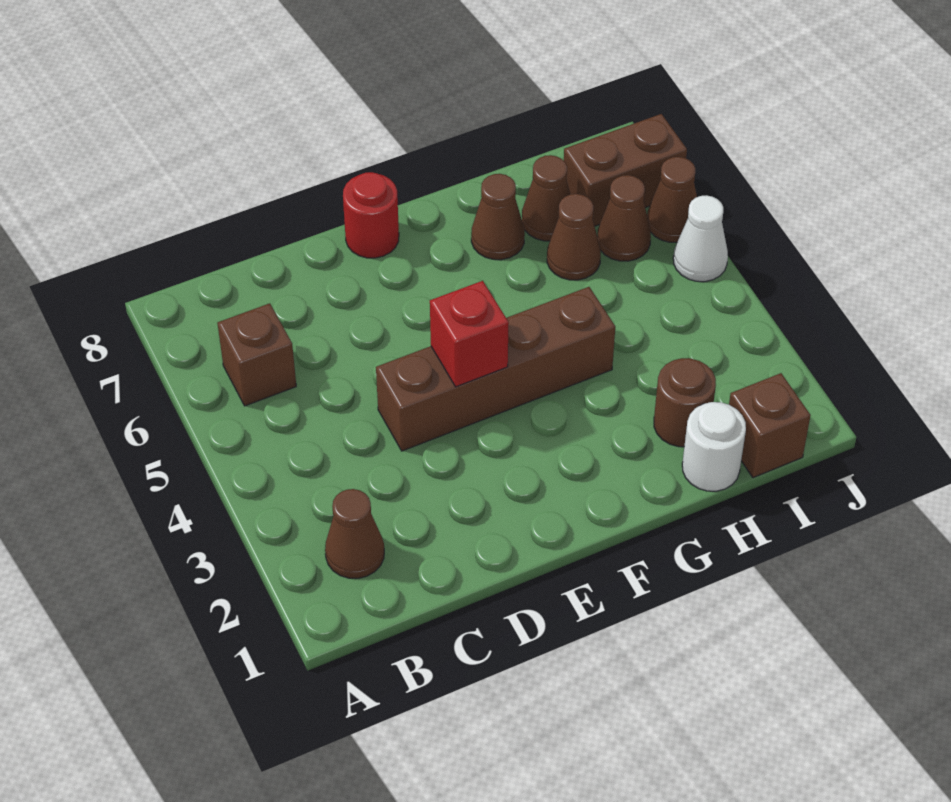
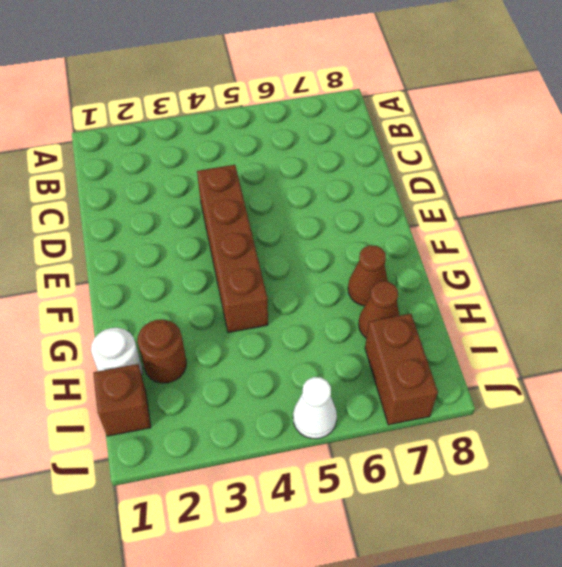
none -> brown 1x1 cone [325,489,384,578]
none -> brown 1x1 brick [217,303,296,406]
none -> red 1x1 round brick [343,172,399,258]

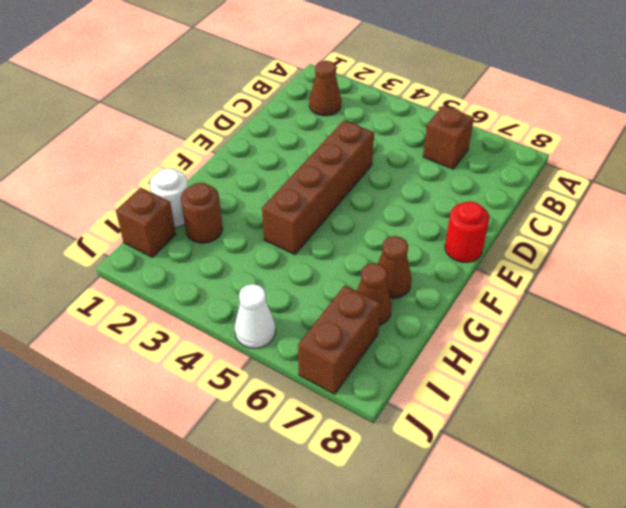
none -> brown 1x1 cone [547,194,601,280]
none -> brown 1x1 cone [597,175,651,261]
none -> brown 1x1 cone [647,157,697,242]

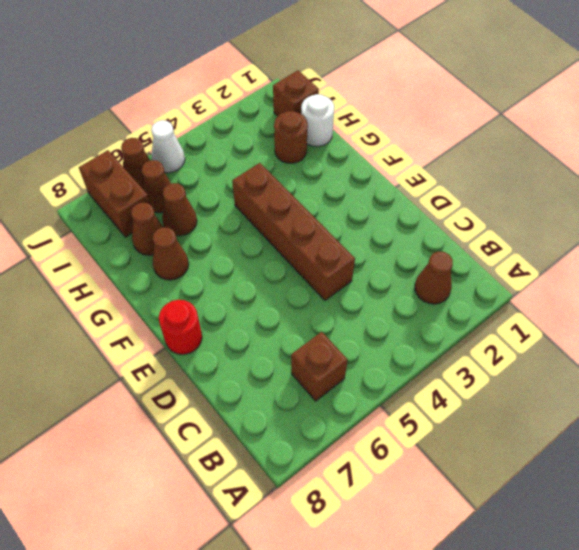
none -> red 1x1 brick [430,281,509,387]

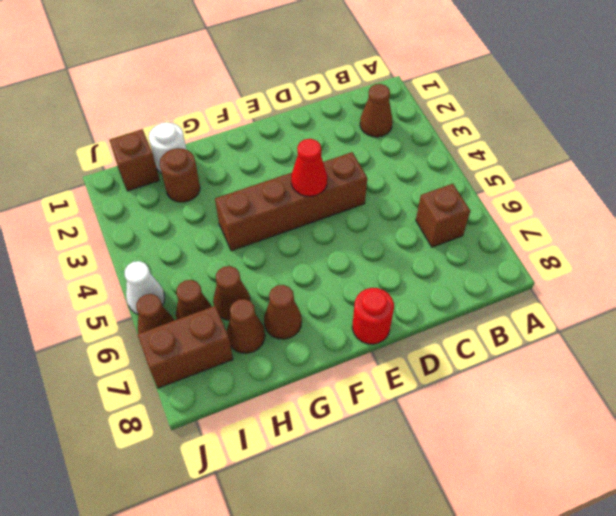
red 1x1 cone [291,139,327,196] -> red 1x1 brick [430,281,509,387]

